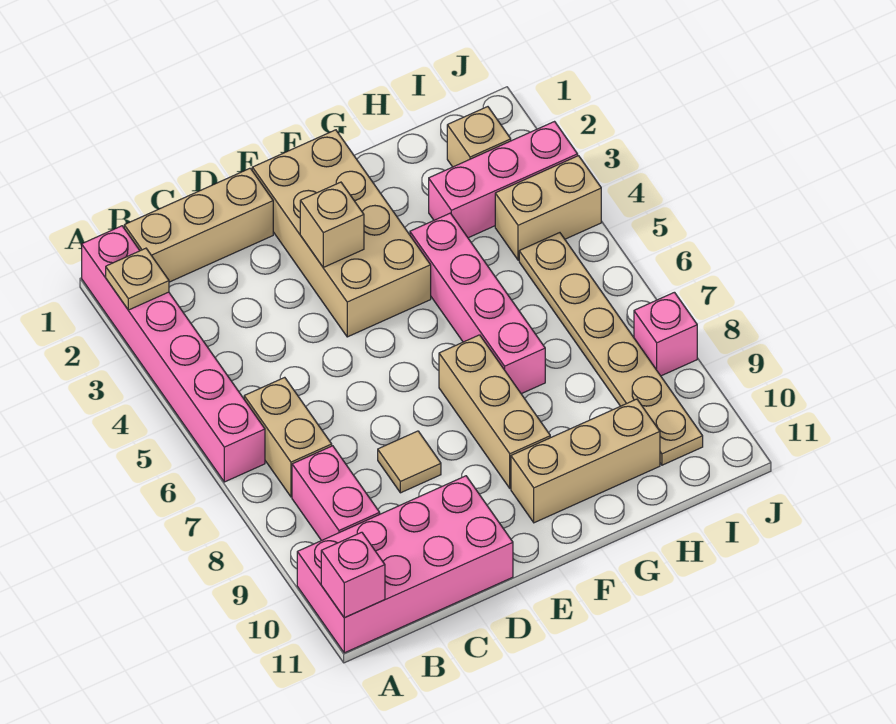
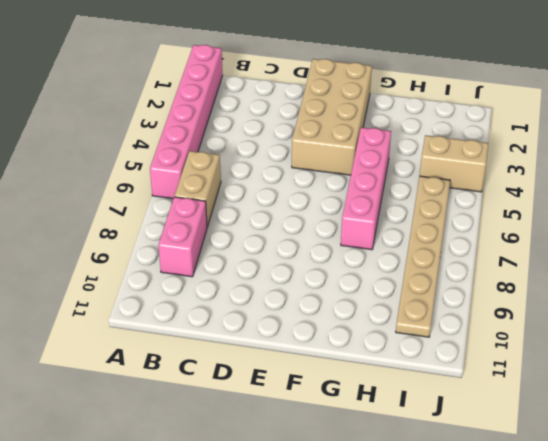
none -> pink 2x4 brick [297,476,513,653]
none -> tan 1x3 brick [124,168,273,282]
none -> tan 1x1 tile [378,431,441,493]

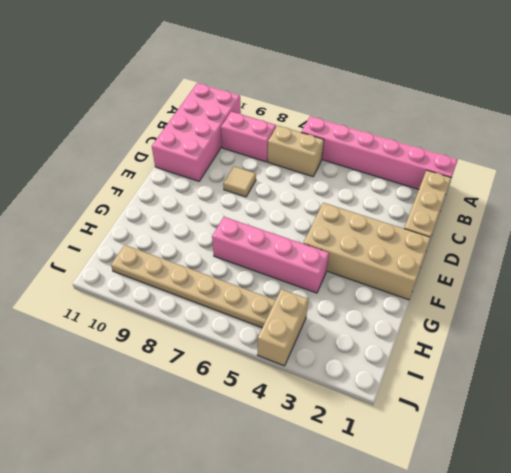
none -> tan 1x3 brick [439,335,550,489]
none -> tan 1x3 brick [511,399,660,523]
none -> pink 1x3 brick [429,122,578,238]

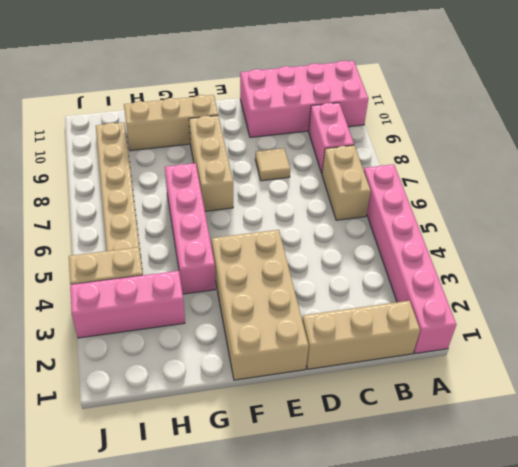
none -> tan 1x1 brick [447,107,511,167]
none -> pink 1x1 brick [634,292,697,376]
none -> tan 1x1 plate [106,248,169,310]

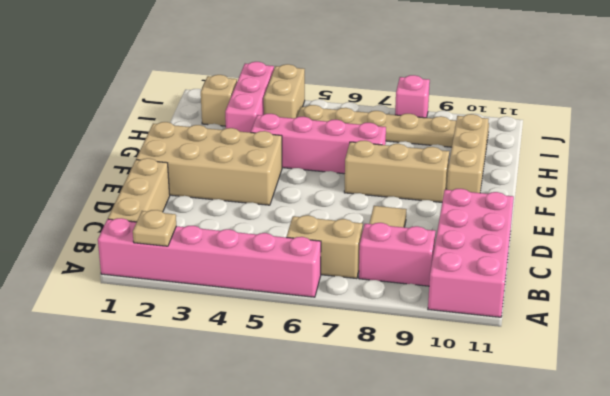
none -> pink 1x1 brick [321,532,385,618]
none -> tan 1x1 brick [300,182,364,267]

